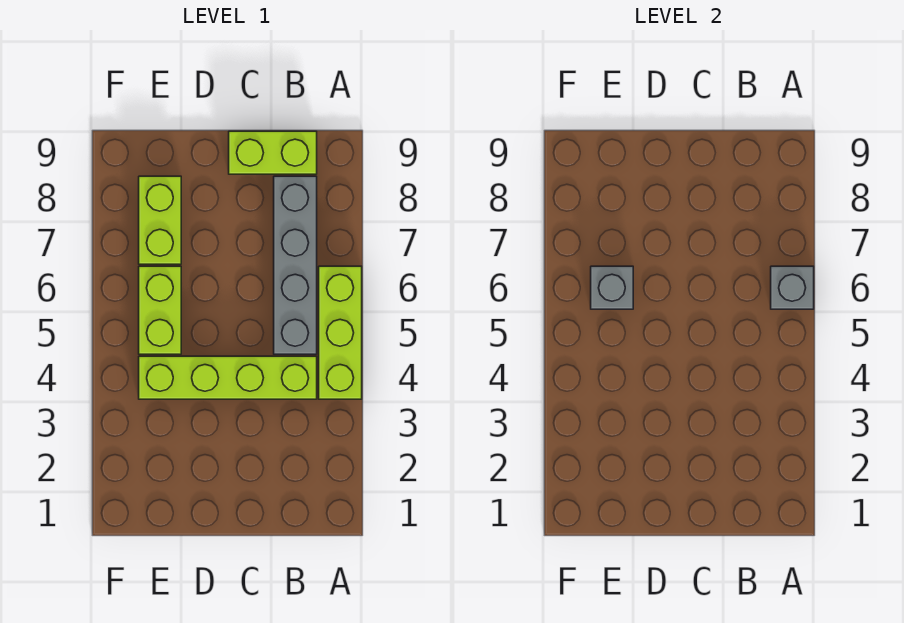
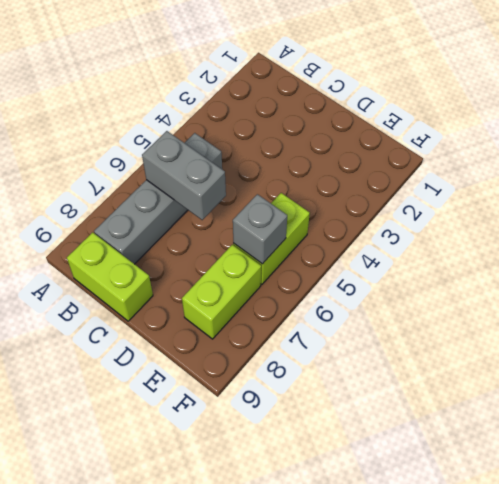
grey 1x2 brick [142,131,226,220] -> none
none -> lime 1x3 brick [319,266,362,399]
none -> lime 1x4 brick [139,356,317,399]

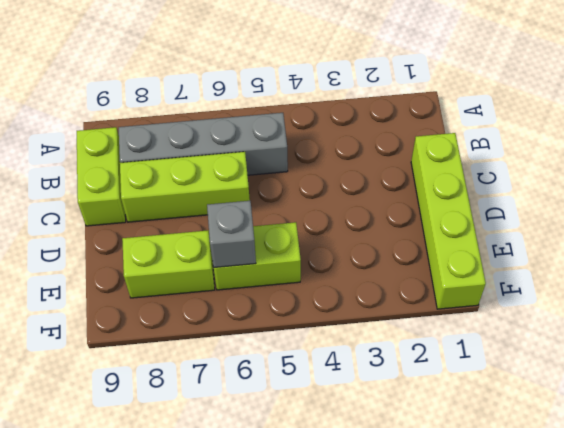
lime 1x4 brick [411,133,486,309] -> lime 1x4 brick moved to [139,356,317,399]
lime 1x3 brick [120,152,250,222] -> lime 1x3 brick moved to [319,266,362,399]
none -> grey 1x1 brick [771,266,814,309]

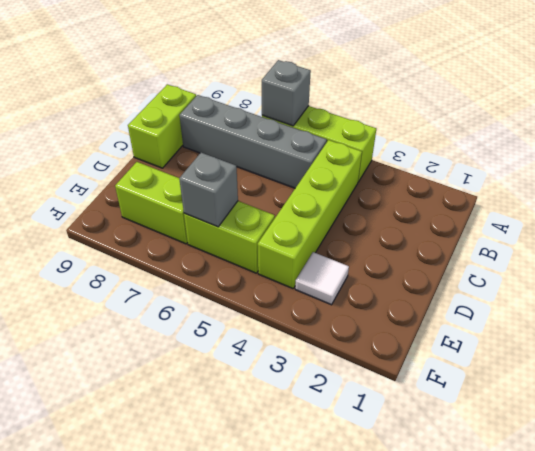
white 1x1 tile [295,252,349,305] -> none

